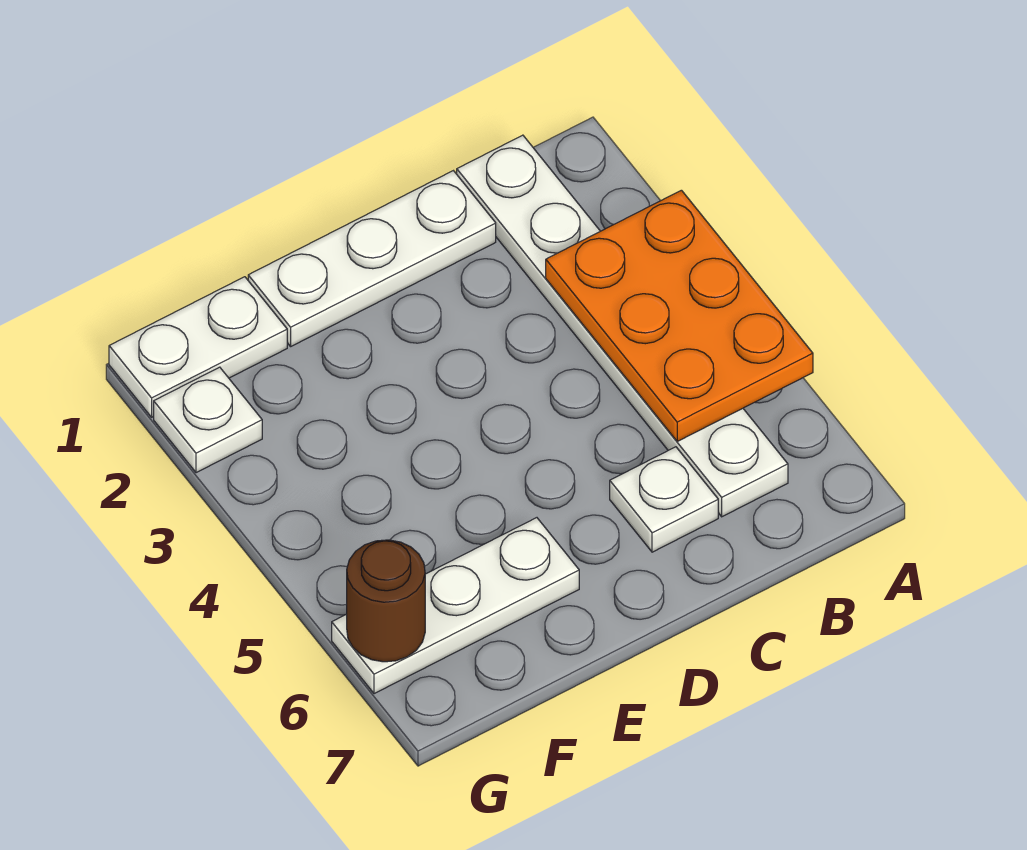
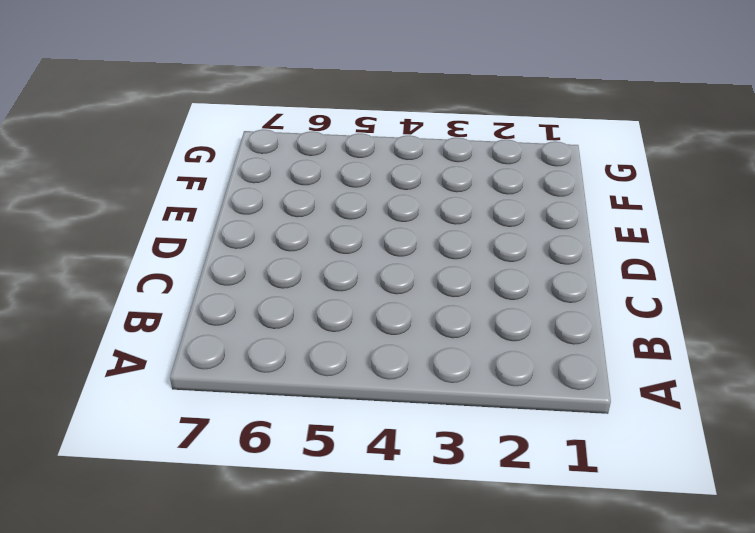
none -> white 1x6 plate [457,135,788,517]
none -> white 1x3 plate [248,171,496,346]

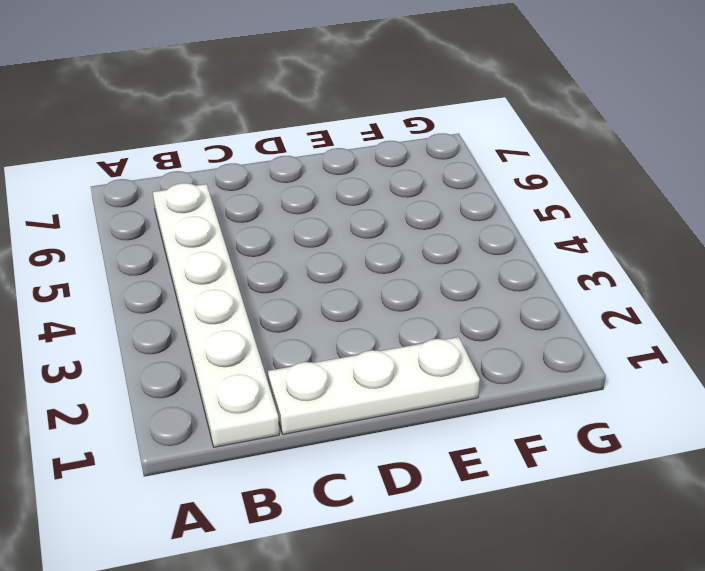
none -> white 1x1 plate [610,447,718,552]
none -> white 1x3 plate [332,518,579,694]

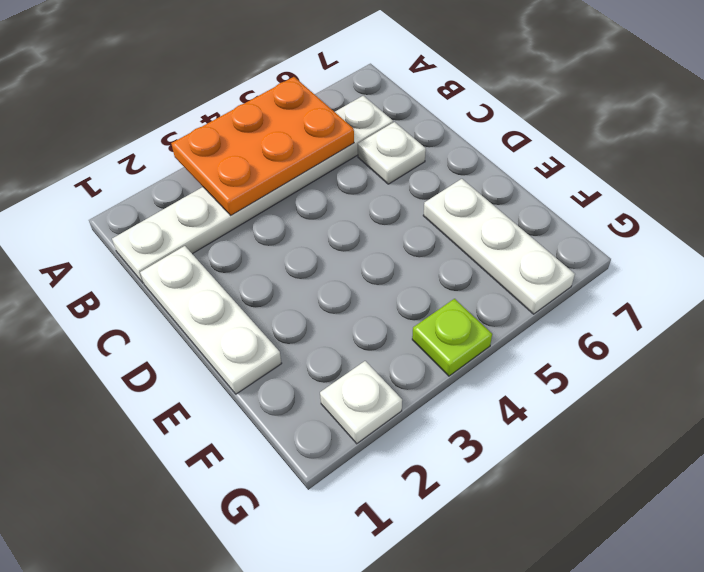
lime 1x1 plate [412,299,492,376] -> none
none -> white 1x2 plate [109,277,287,417]
none -> brown 1x1 round brick [347,540,425,662]

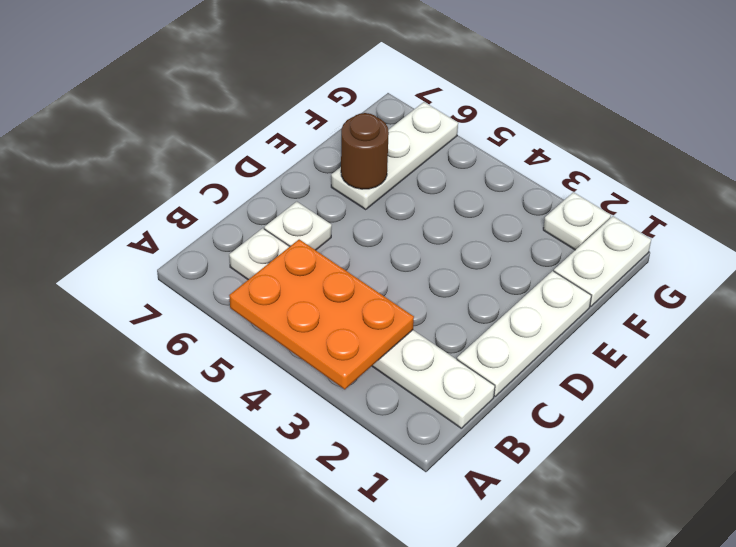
brown 1x1 round brick [341,113,389,189] -> brown 1x1 round brick moved to [347,540,425,662]

